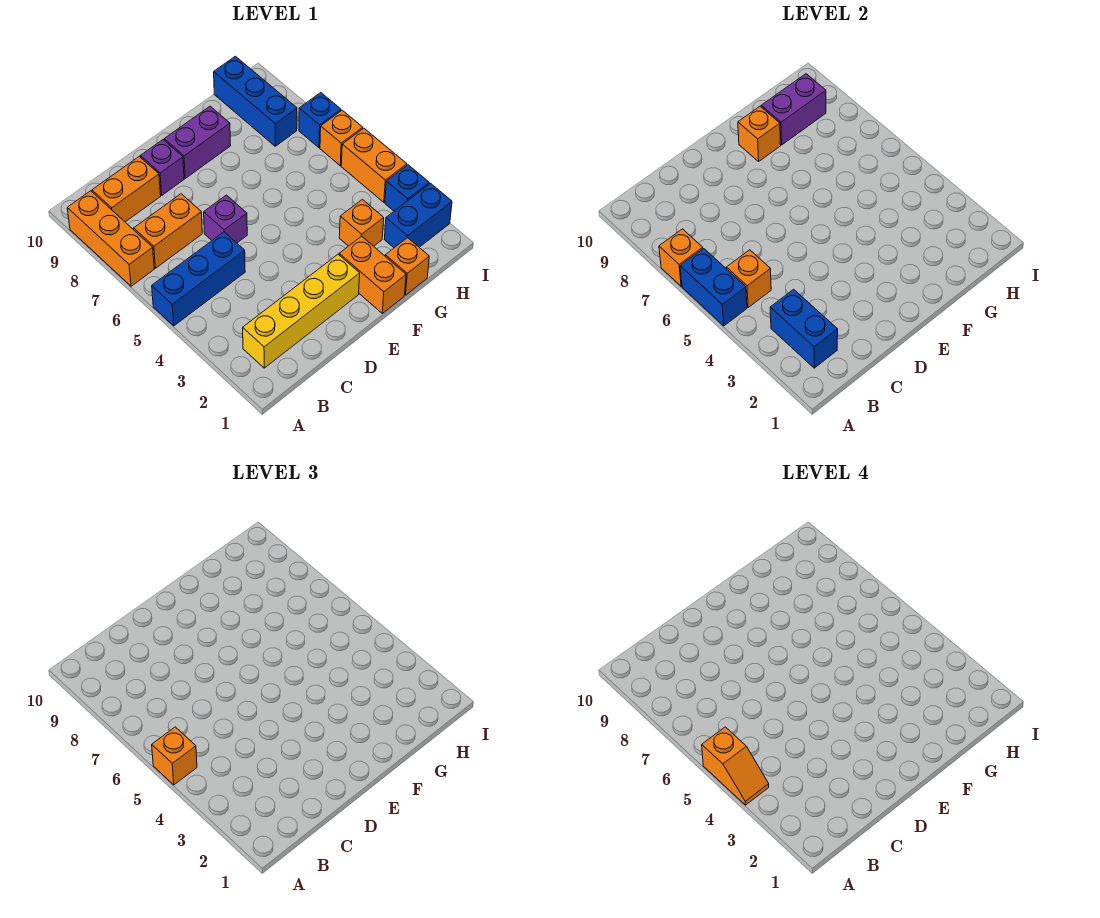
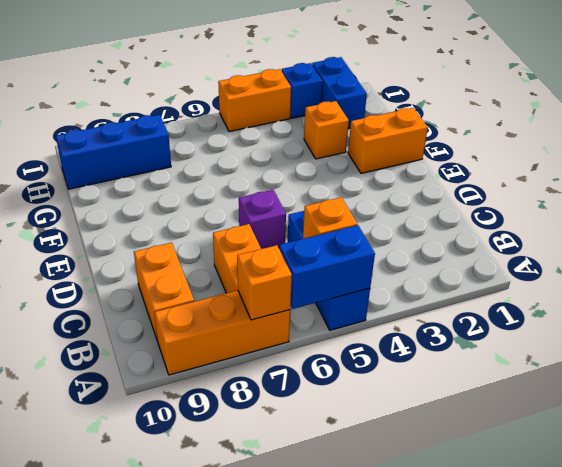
none -> yellow 1x4 brick [243,254,360,368]
none -> purple 1x1 brick [140,140,184,195]
none -> purple 1x2 brick [164,106,231,178]

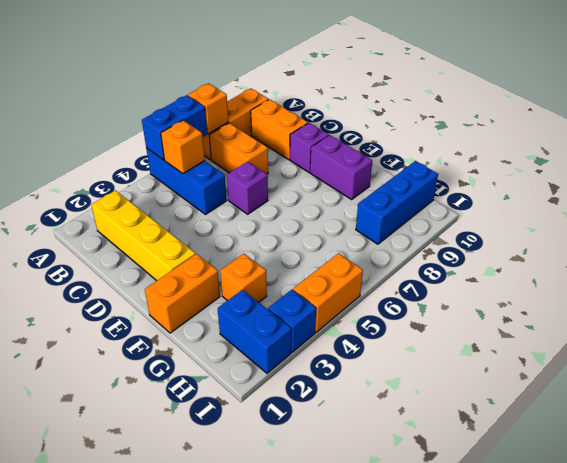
none -> orange 1x1 brick [385,238,429,295]
none -> orange 1x1 brick [320,110,363,166]
none -> blue 1x1 brick [299,93,341,148]

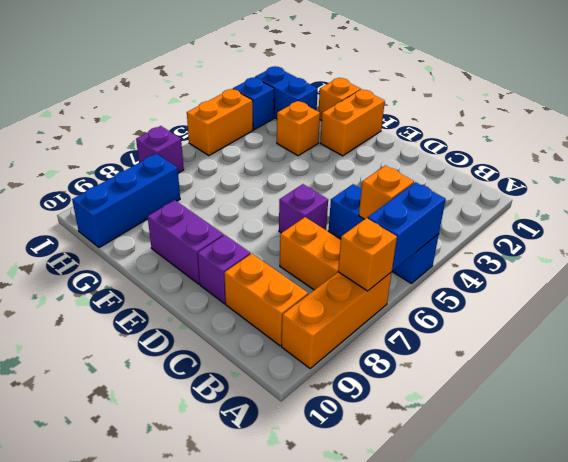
purple 1x1 brick [136,126,184,173] -> blue 1x1 brick [299,93,341,148]
none -> yellow 1x4 brick [243,254,360,368]
none -> orange 1x1 brick [320,110,363,166]
none -> blue 1x2 brick [770,289,838,368]

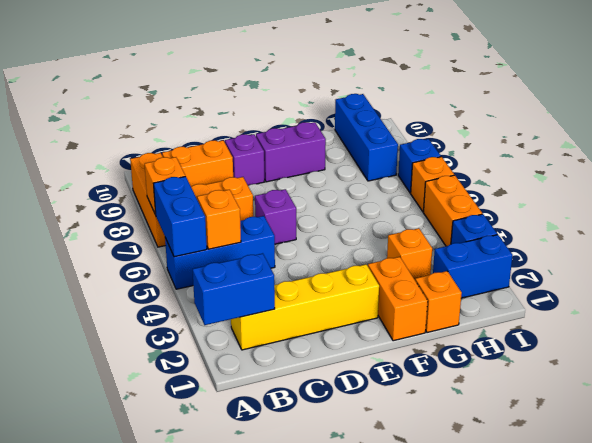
blue 1x2 brick [193,253,275,325] -> blue 1x2 brick turned to [770,289,838,368]
none -> orange 1x1 brick [738,106,781,162]
none -> purple 1x2 brick [761,74,826,145]
none -> orange 1x1 brick [152,727,197,785]

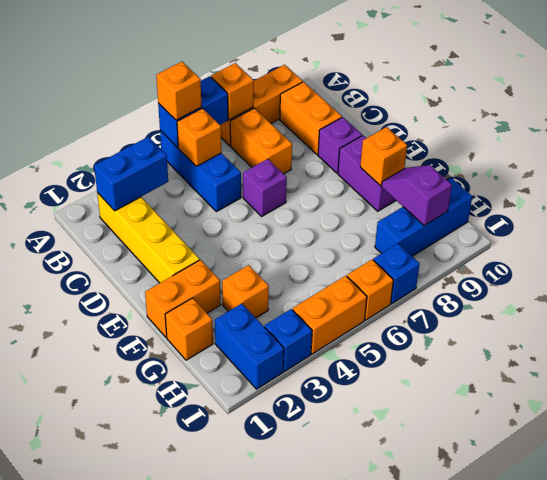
purple 1x2 slope [381,165,452,226] -> purple 1x2 brick [761,74,826,145]
none -> orange 1x2 slope [702,727,769,805]

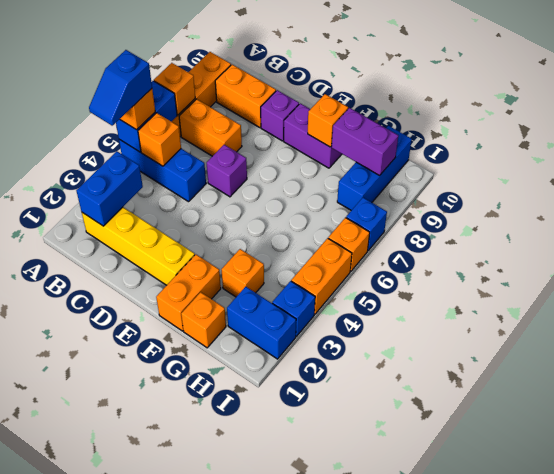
blue 1x2 slope [89,50,152,125] -> orange 1x2 slope [702,727,769,805]

